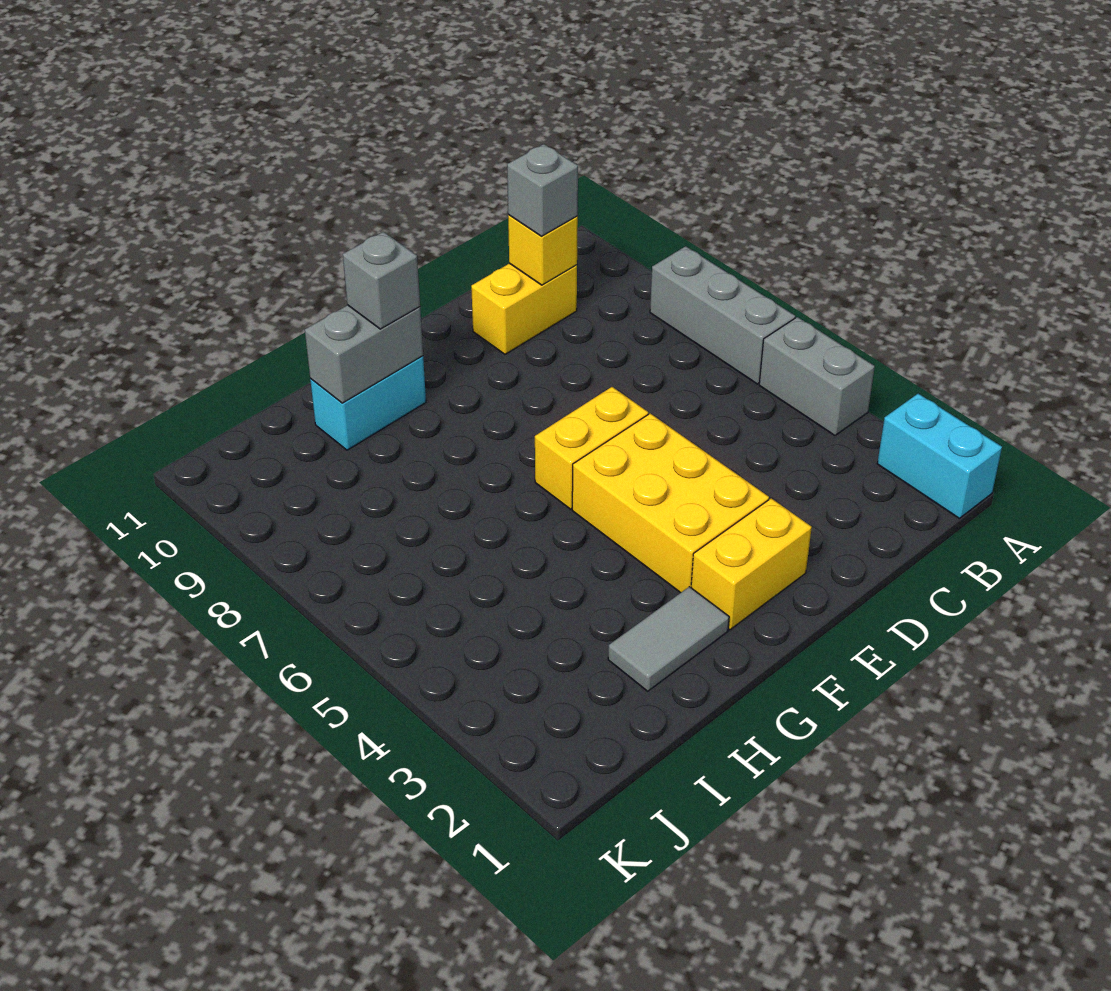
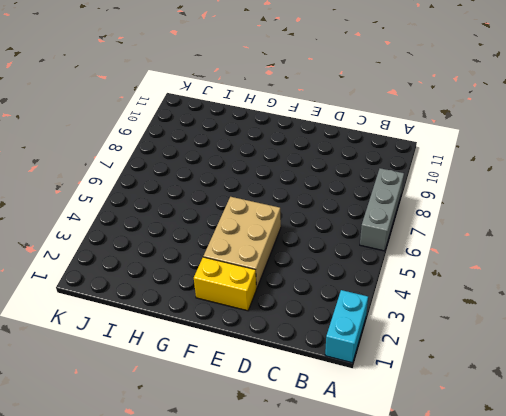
tan 2x3 brick [203,197,281,289] -> yellow 2x3 brick [572,414,769,593]
none -> grey 1x2 brick [759,317,875,436]
none -> yellow 1x2 brick [471,263,577,354]
none -> yellow 1x2 brick [535,387,648,509]

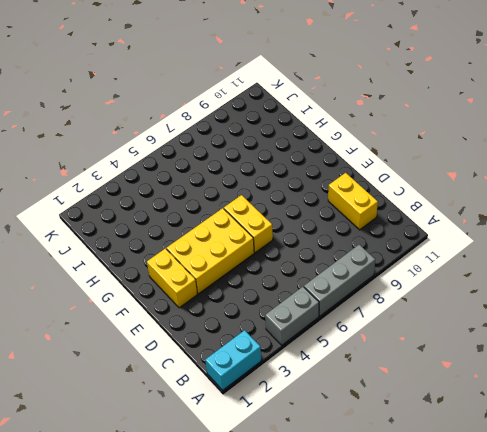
none -> grey 1x2 tile [608,587,729,691]
none -> cyan 1x2 brick [310,356,426,450]
none -> yellow 1x1 brick [508,215,578,285]

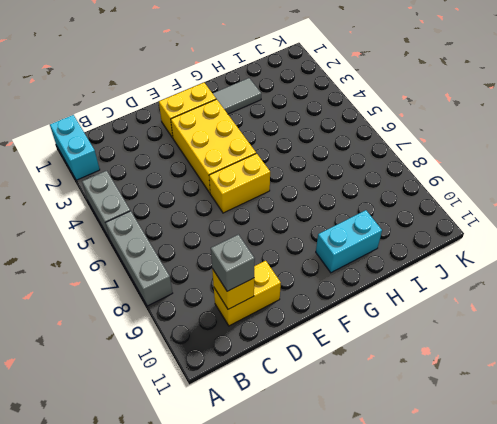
none -> grey 1x2 brick [305,305,423,403]
none -> grey 1x1 brick [343,232,420,329]

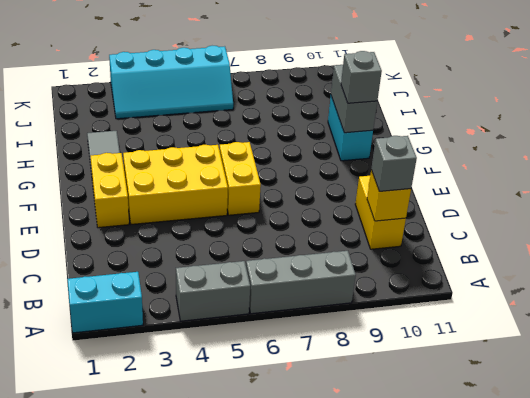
cyan 2x4 slope [109,46,233,119] -> none

